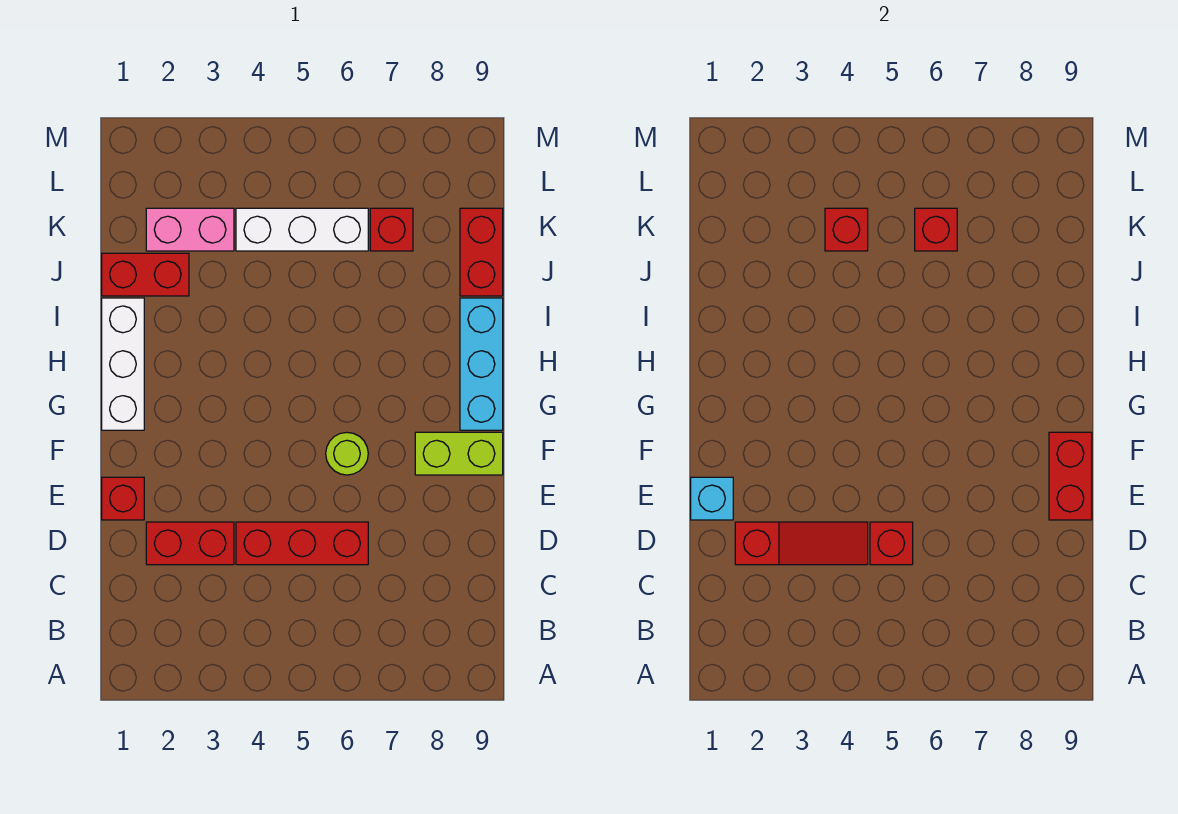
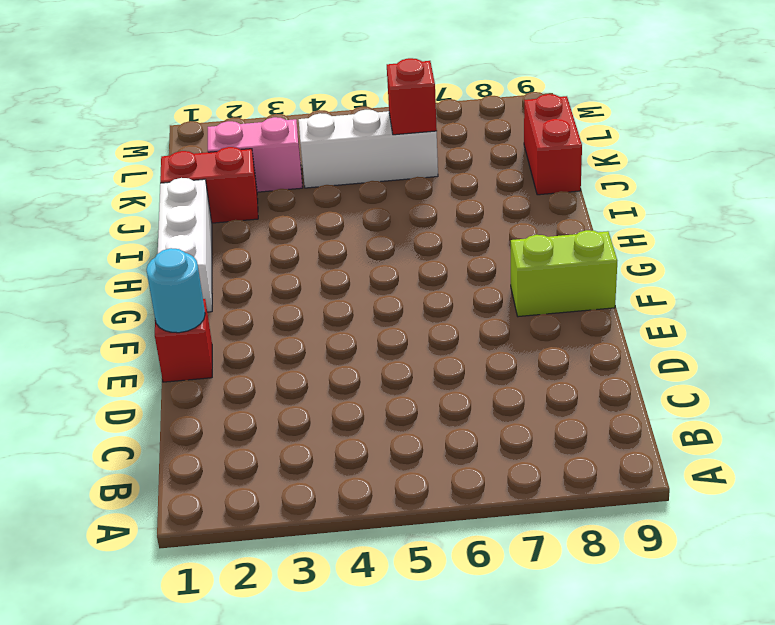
cyan 1x1 round brick [146,248,205,333] -> cyan 1x1 brick [691,477,733,520]
none -> red 1x2 brick [146,522,234,565]
none -> red 1x3 brick [236,522,368,565]
none -> lime 1x1 round brick [326,433,368,475]

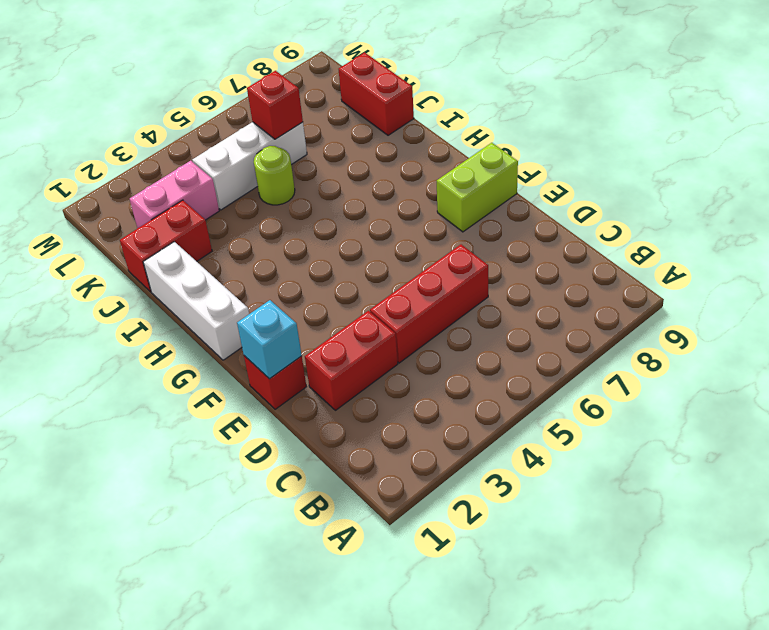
lime 1x1 round brick [254,146,295,205] -> lime 1x1 round brick moved to [326,433,368,475]
none -> cyan 1x3 brick [460,298,503,430]
none -> red 1x1 brick [370,208,413,251]
none -> red 1x3 slope [735,522,868,565]

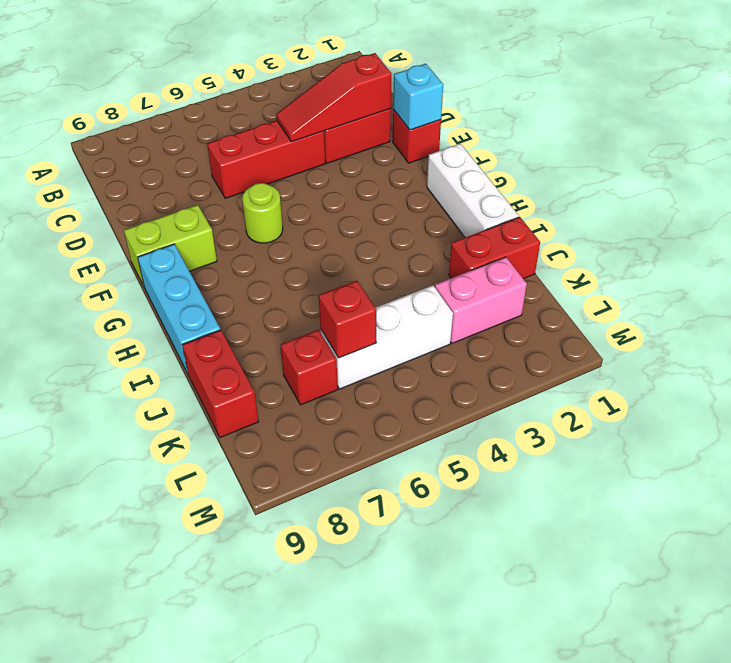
none -> red 1x1 brick [870,522,913,565]
none -> red 1x2 brick [1049,432,1092,520]
none -> red 1x1 brick [825,208,868,251]

